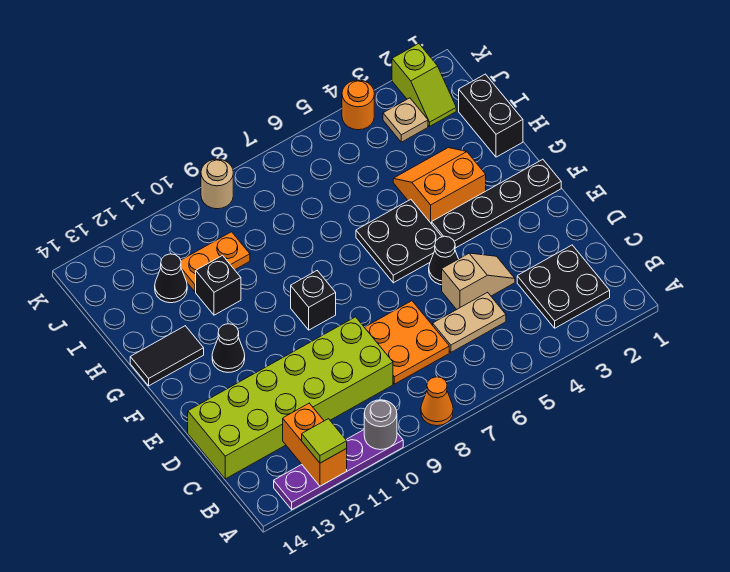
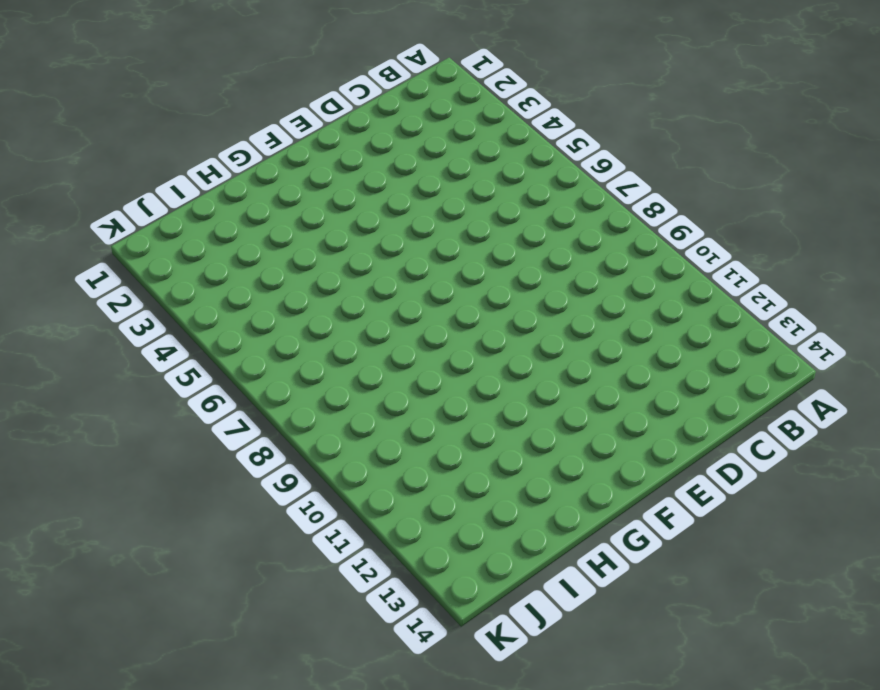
none -> orange 1x1 cone [421,377,453,426]
none -> purple 1x4 plate [274,430,403,510]
none -> black 2x2 plate [517,245,610,328]

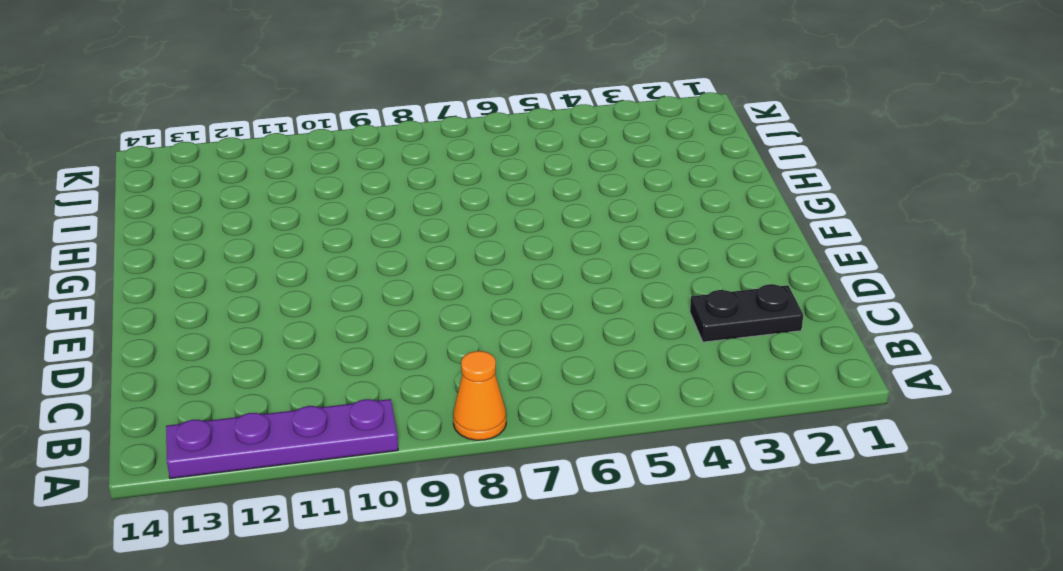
black 1x2 plate [690,284,803,342] -> black 2x2 plate [517,245,610,328]
none -> tan 1x2 plate [433,292,506,352]
none -> orange 2x2 plate [364,301,449,384]
none -> lime 2x6 brick [188,317,393,479]

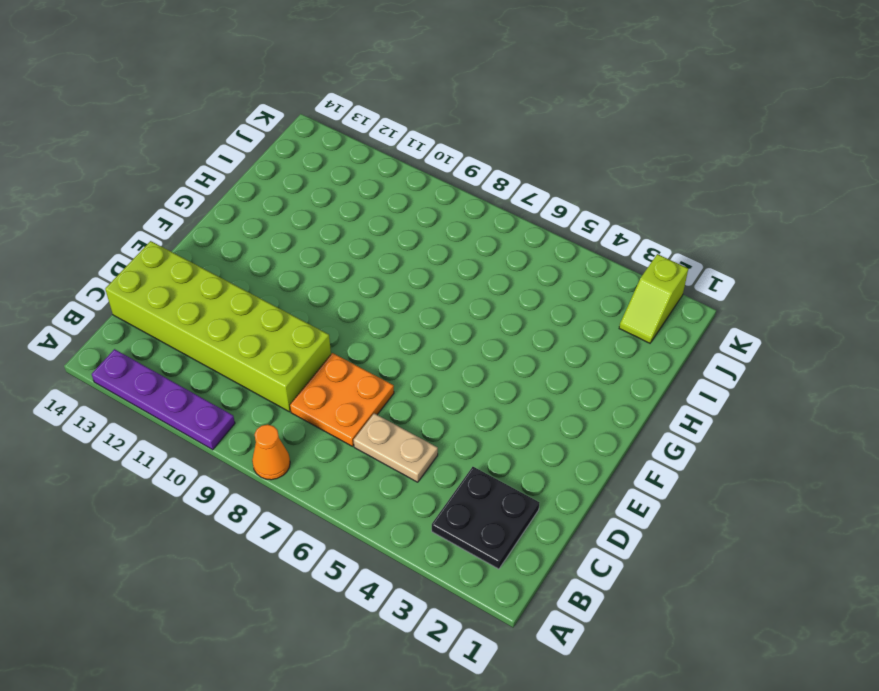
none -> tan 1x2 slope [442,253,515,310]
none -> black 1x1 cone [429,236,458,285]
none -> black 1x4 plate [432,159,561,248]

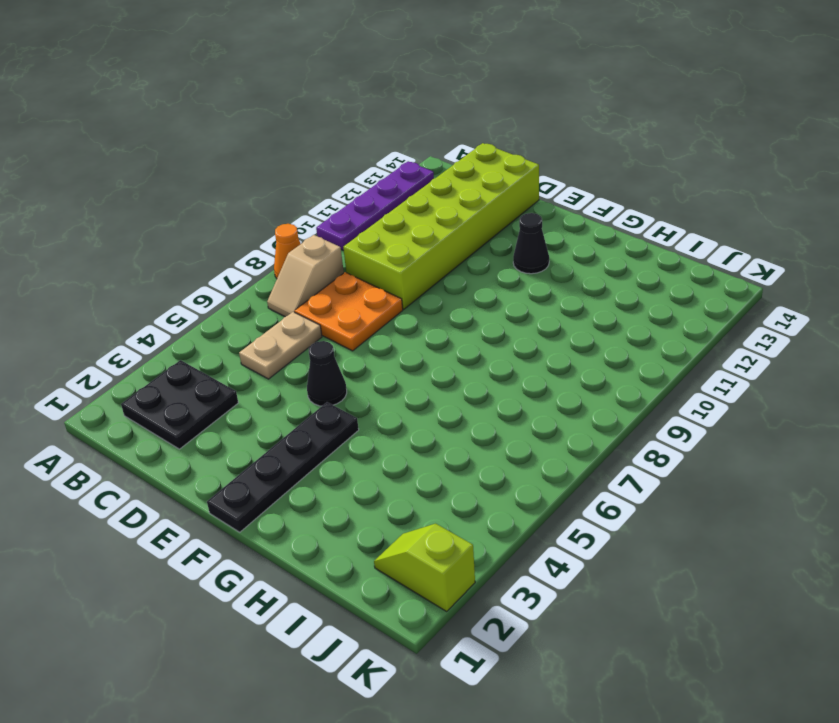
tan 1x2 slope [267,235,344,317] -> tan 1x2 slope moved to [442,253,515,310]
none -> black 2x2 plate [356,199,442,283]
none -> black 1x1 brick [291,271,336,330]
none -> orange 2x2 slope [393,148,486,224]

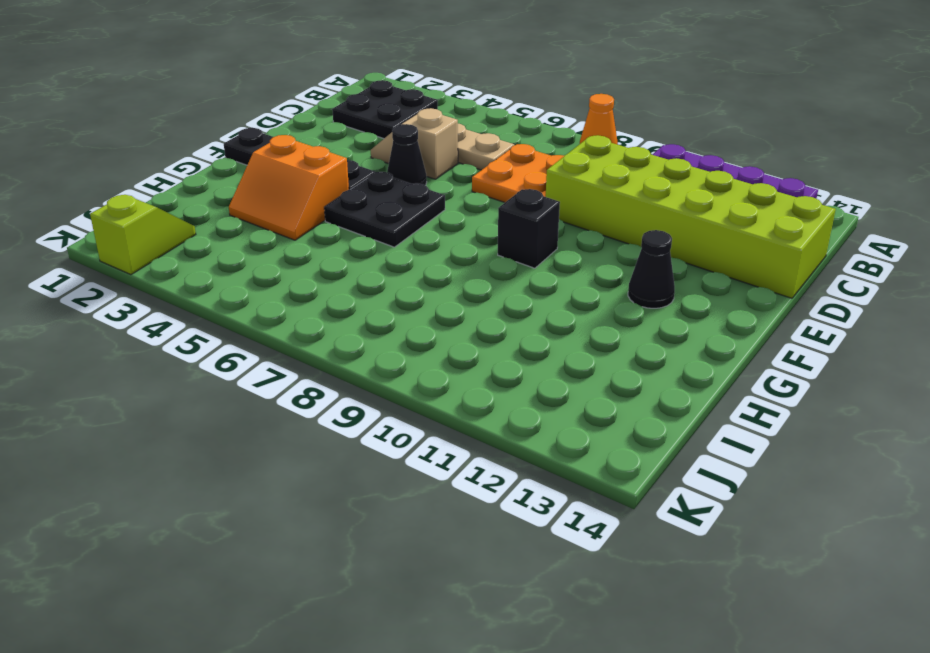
none -> black 1x2 tile [130,326,204,386]
none -> black 1x2 brick [459,74,523,157]
none -> black 1x1 brick [196,256,241,315]

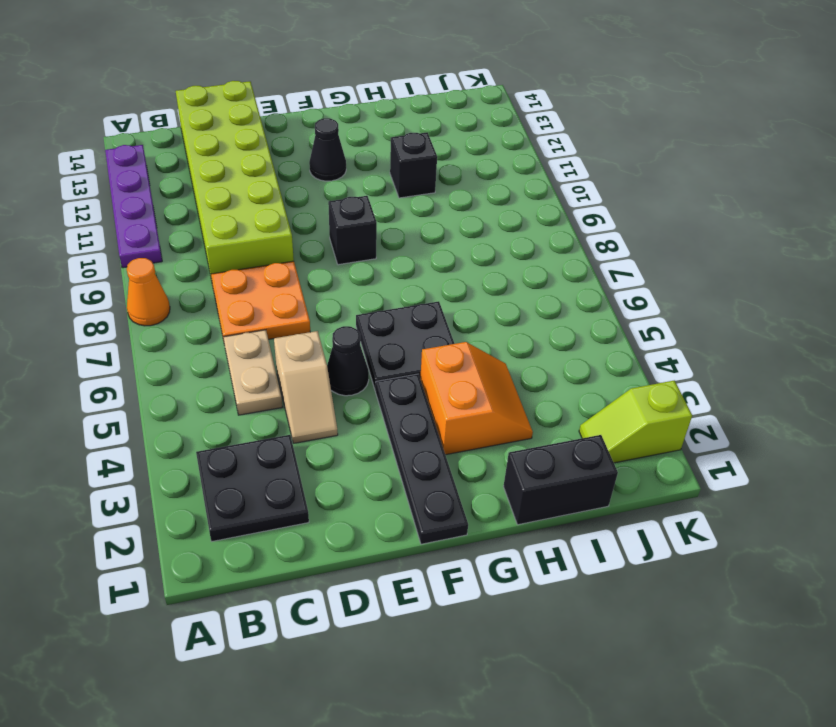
none -> black 1x2 tile [130,326,204,386]
none -> orange 1x2 plate [181,232,250,292]
none -> black 1x1 cone [155,254,187,303]

